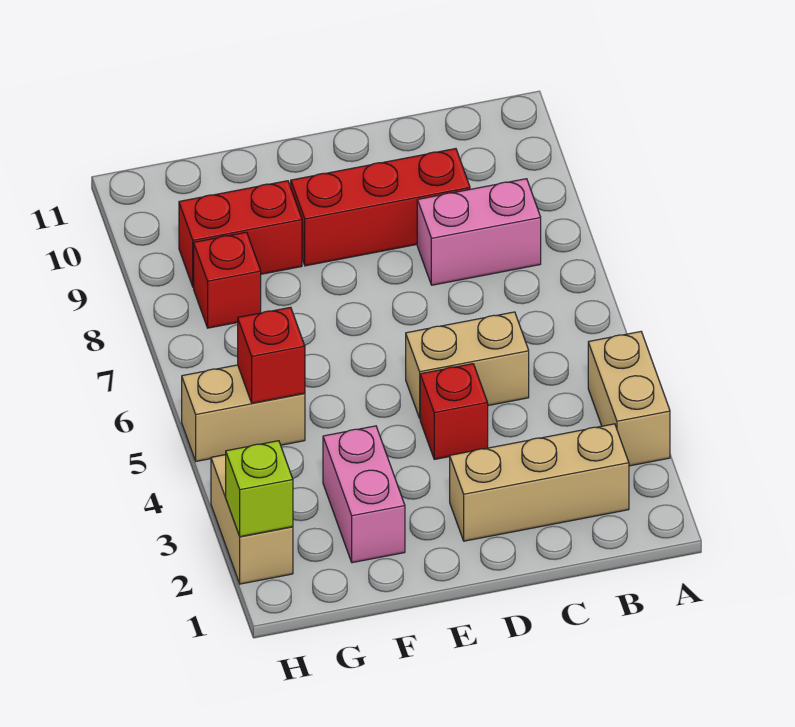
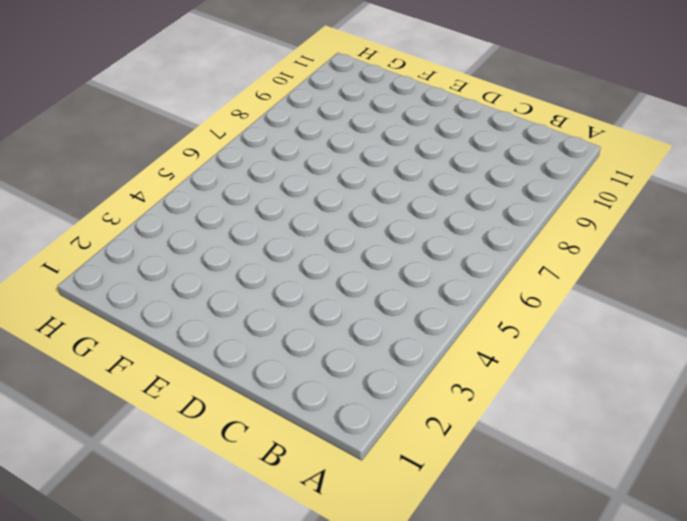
none -> tan 1x2 brick [588,332,670,466]
none -> tan 1x3 brick [450,424,629,541]
none -> pink 1x2 brick [417,179,541,285]

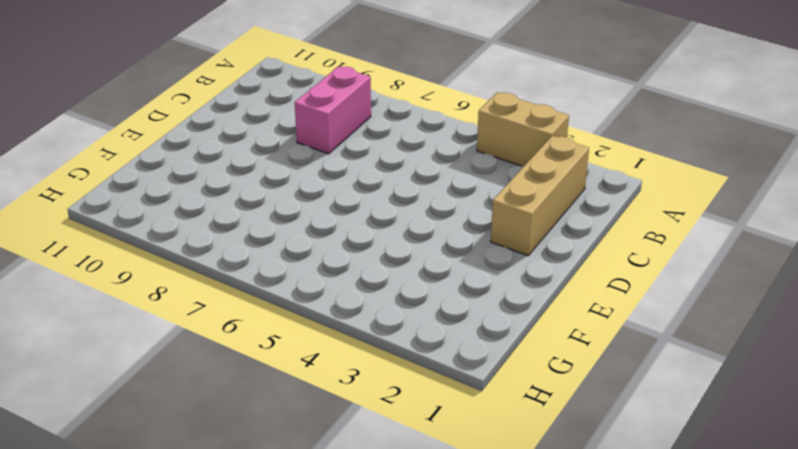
none -> tan 1x2 brick [406,312,529,418]
none -> red 1x3 brick [291,149,470,266]
none -> red 1x1 brick [420,364,488,459]

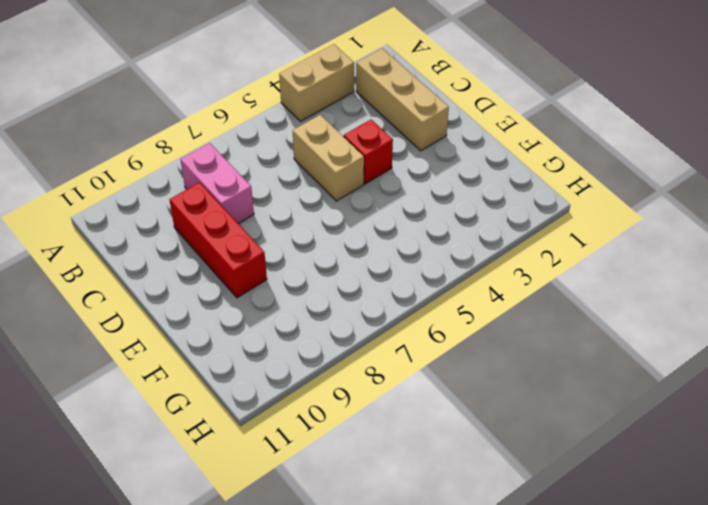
none -> pink 1x2 brick [323,426,405,563]
none -> red 1x2 brick [179,181,302,287]
none -> tan 1x2 brick [182,365,305,461]

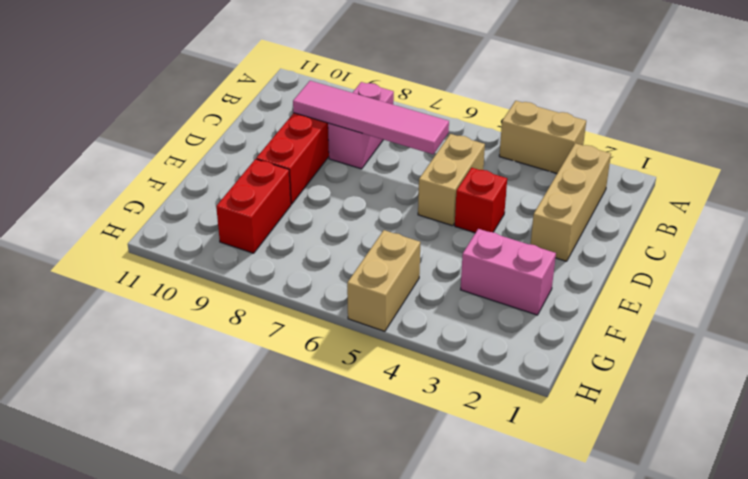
pink 1x4 tile [293,81,449,154] -> none
none -> red 1x1 brick [194,232,261,328]
none -> tan 1x2 brick [211,455,293,584]
none -> red 1x1 brick [238,307,305,403]

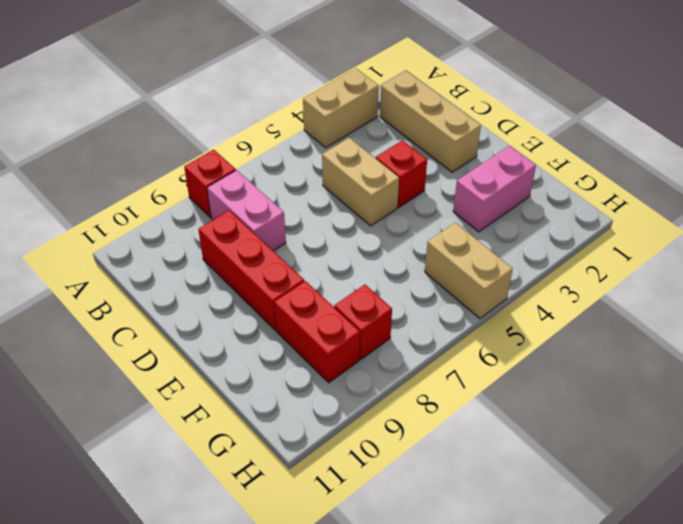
red 1x1 brick [184,150,236,217] -> red 1x1 brick moved to [238,307,305,403]
none -> tan 1x2 brick [211,455,293,584]
none -> lime 1x1 brick [226,441,293,537]

